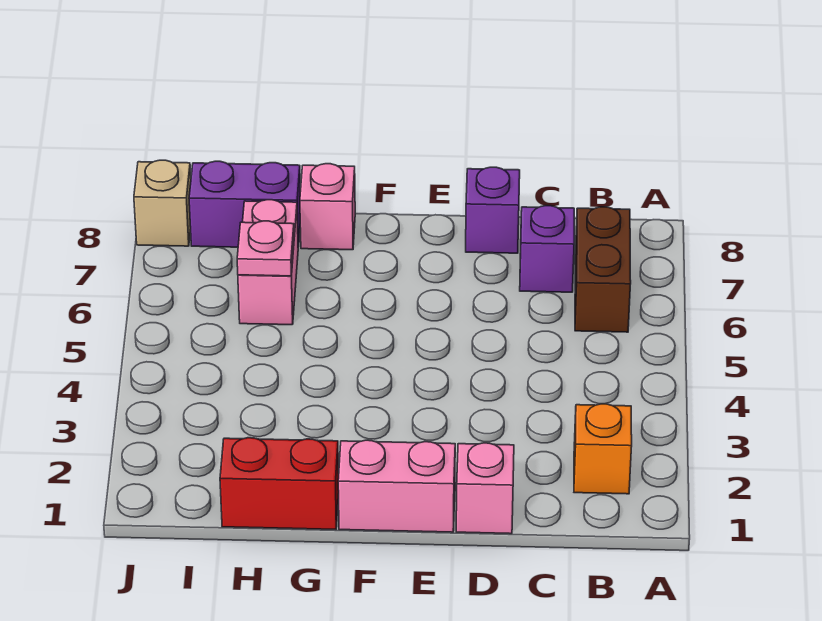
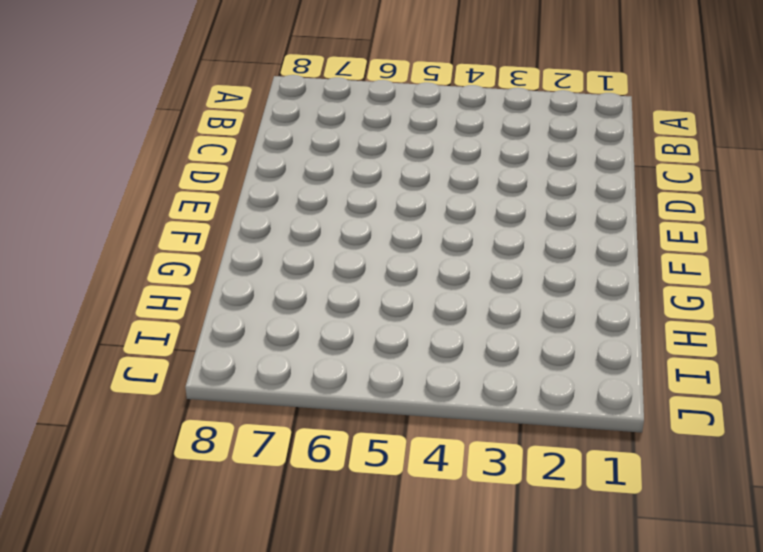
none -> orange 1x1 brick [574,404,632,494]
none -> brown 1x2 brick [575,207,631,332]
none -> purple 1x1 brick [520,206,574,292]

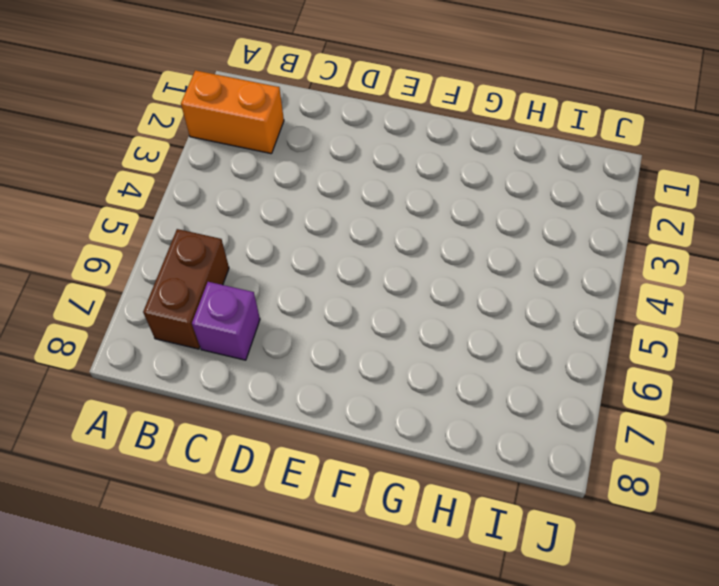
orange 1x2 brick [181,70,284,154] -> orange 1x1 brick [574,404,632,494]
none -> pink 1x1 brick [456,443,514,534]
none -> purple 1x1 brick [466,167,520,253]
none -> pink 1x2 brick [338,440,455,532]

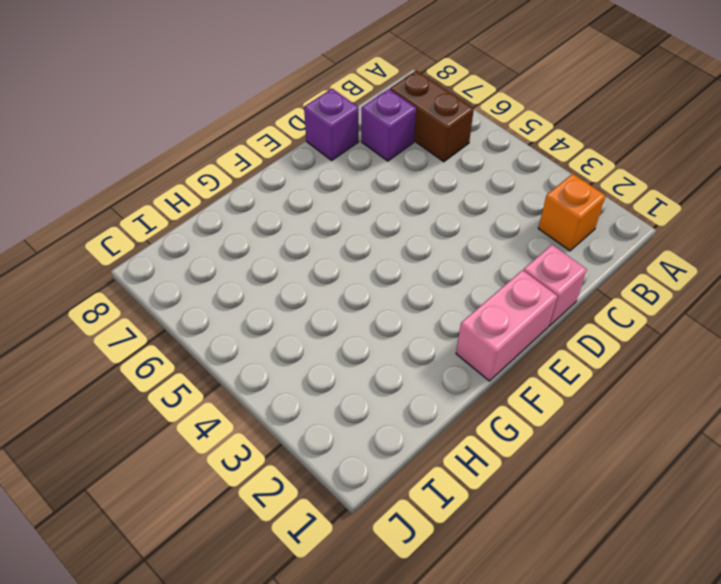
none -> red 1x2 brick [220,438,339,529]
none -> pink 1x1 brick [300,164,355,250]
none -> pink 1x2 brick [238,200,298,325]

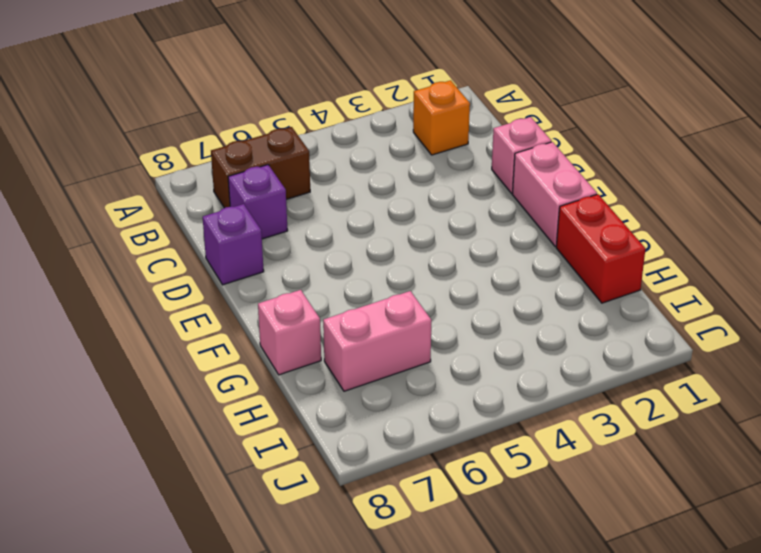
none -> purple 1x2 brick [189,161,300,247]
none -> tan 1x1 brick [134,160,191,246]
none -> pink 1x1 plate [237,221,294,276]

